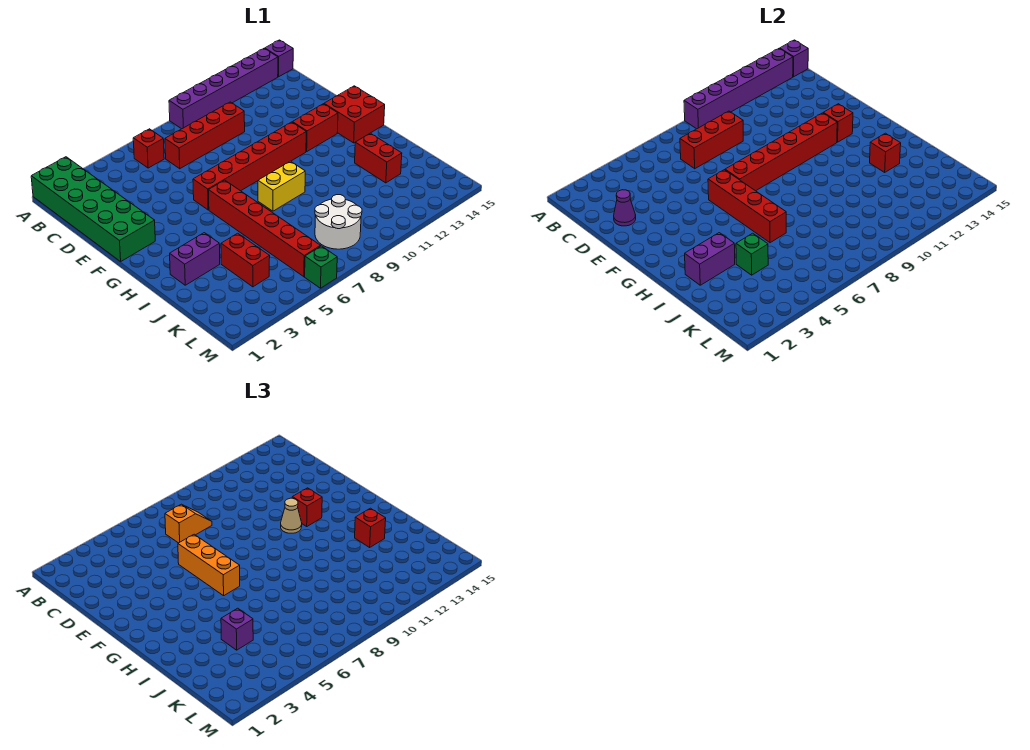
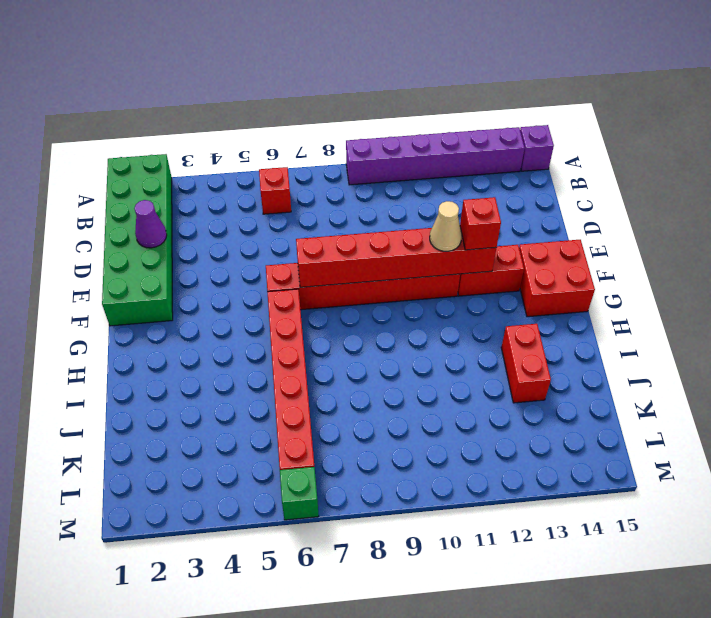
none -> red 1x4 brick [165,102,245,169]
none -> yellow 1x2 brick [258,161,305,211]
none -> purple 1x2 brick [170,233,220,285]
none -> red 1x2 brick [221,233,270,287]

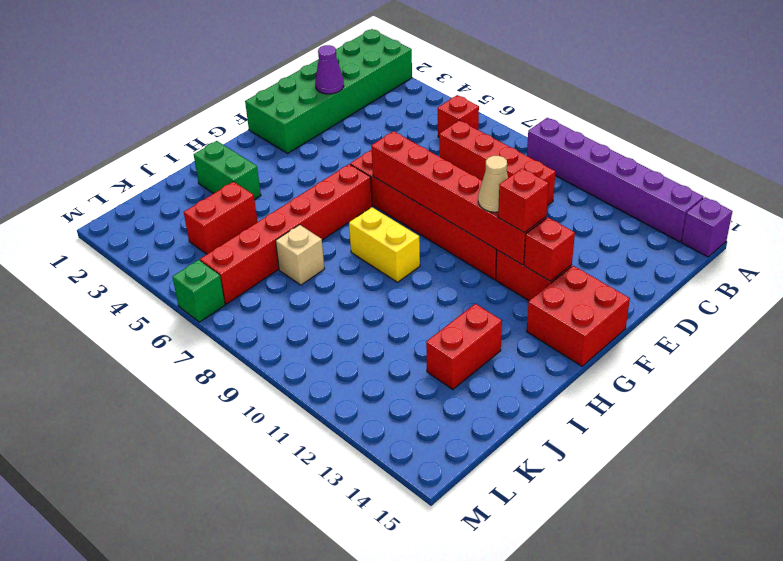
green 1x2 brick [194,141,261,199] -> purple 1x2 brick [170,233,220,285]
tan 1x1 brick [276,225,324,285] -> none
none -> white 2x2 round brick [315,195,362,249]
none -> purple 1x6 brick [684,48,793,129]
none -> purple 1x1 brick [780,40,808,77]
none -> red 1x3 brick [680,111,743,169]

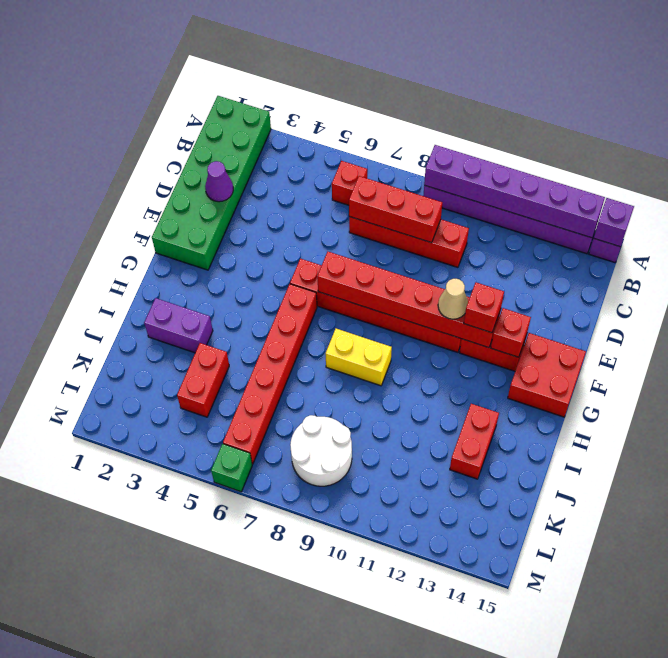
none -> red 1x4 brick [708,170,786,243]
none -> purple 1x2 brick [685,233,735,285]
none -> red 1x1 brick [870,133,901,172]
none -> green 1x1 brick [736,233,768,275]

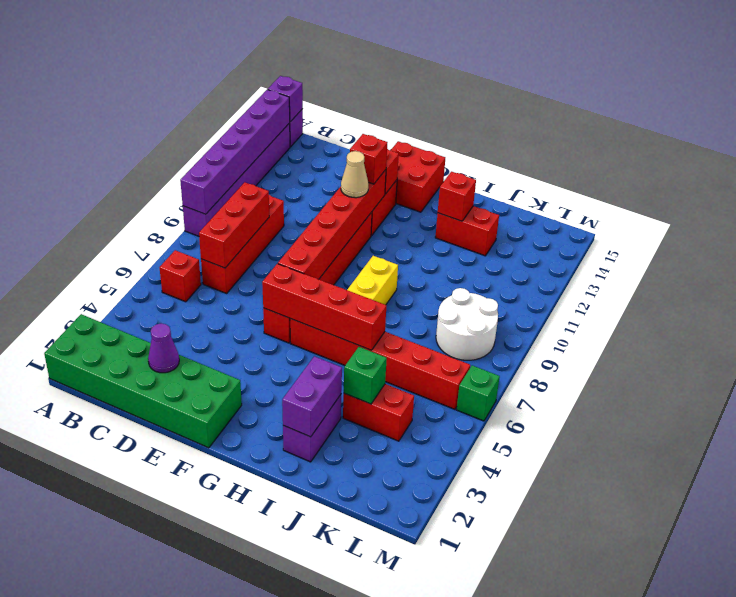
none -> orange 1x2 slope [165,504,212,543]
none -> orange 1x3 brick [178,534,240,596]
none -> red 1x1 brick [355,508,386,547]
none -> purple 1x1 brick [221,608,253,650]

